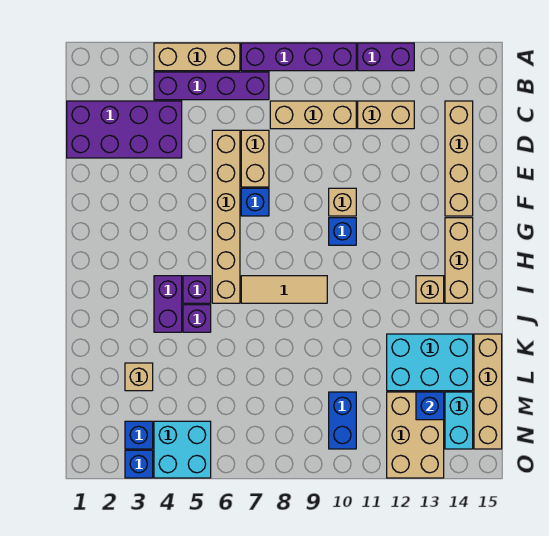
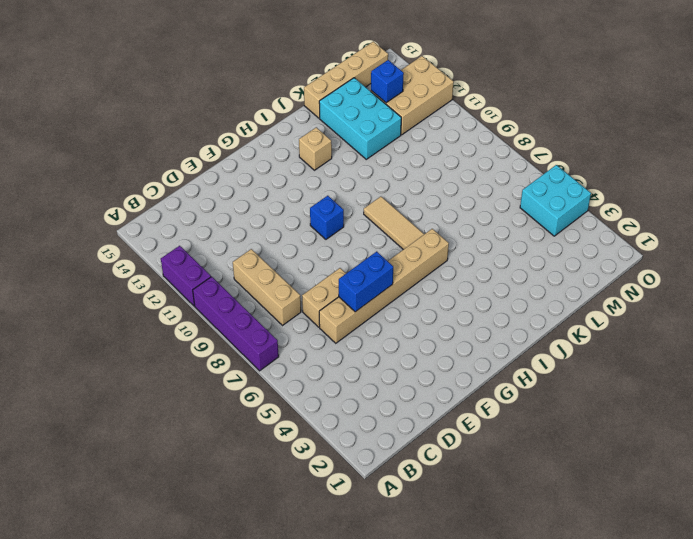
blue 1x2 brick [339,251,393,312] -> blue 1x2 brick moved to [329,392,356,449]
none -> tan 1x3 brick [154,43,240,71]
none -> purple 1x4 brick [154,72,269,100]
none -> purple 2x4 brick [67,101,182,158]

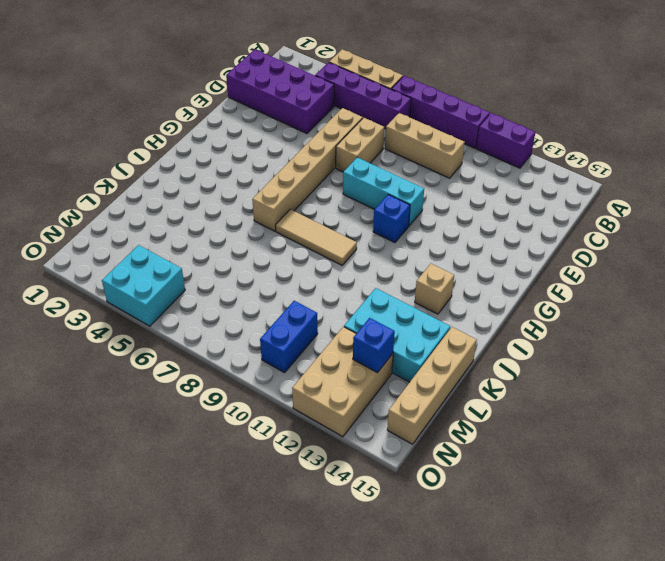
cyan 1x3 brick [343,157,424,226] -> tan 1x1 brick [329,188,356,216]
none -> tan 1x2 brick [358,101,414,129]
none -> tan 1x4 brick [445,101,473,216]
none -> blue 1x1 brick [241,188,269,216]

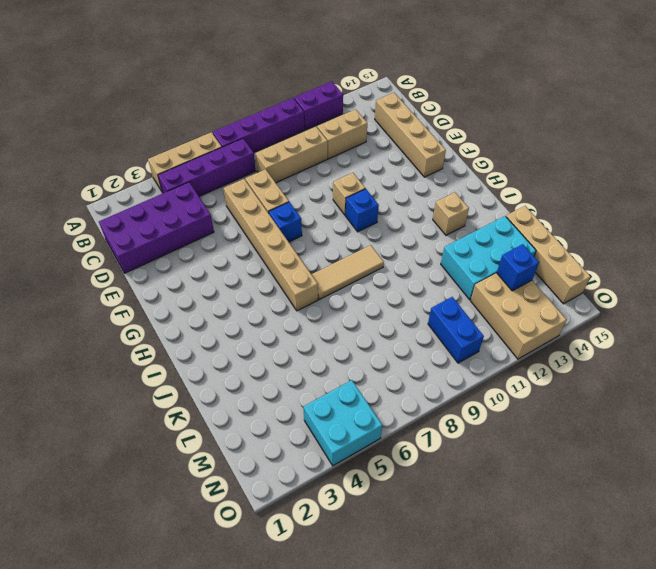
none -> tan 1x3 brick [445,218,473,303]
none -> purple 1x2 brick [154,276,182,332]
none -> purple 1x1 brick [183,276,211,303]

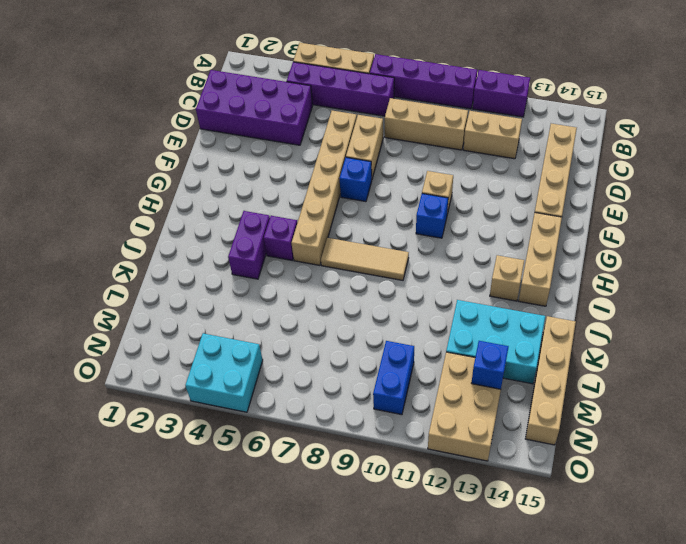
none -> purple 1x1 brick [183,305,211,332]
none -> tan 1x1 brick [125,363,153,391]
none -> cyan 1x2 brick [445,392,473,449]

